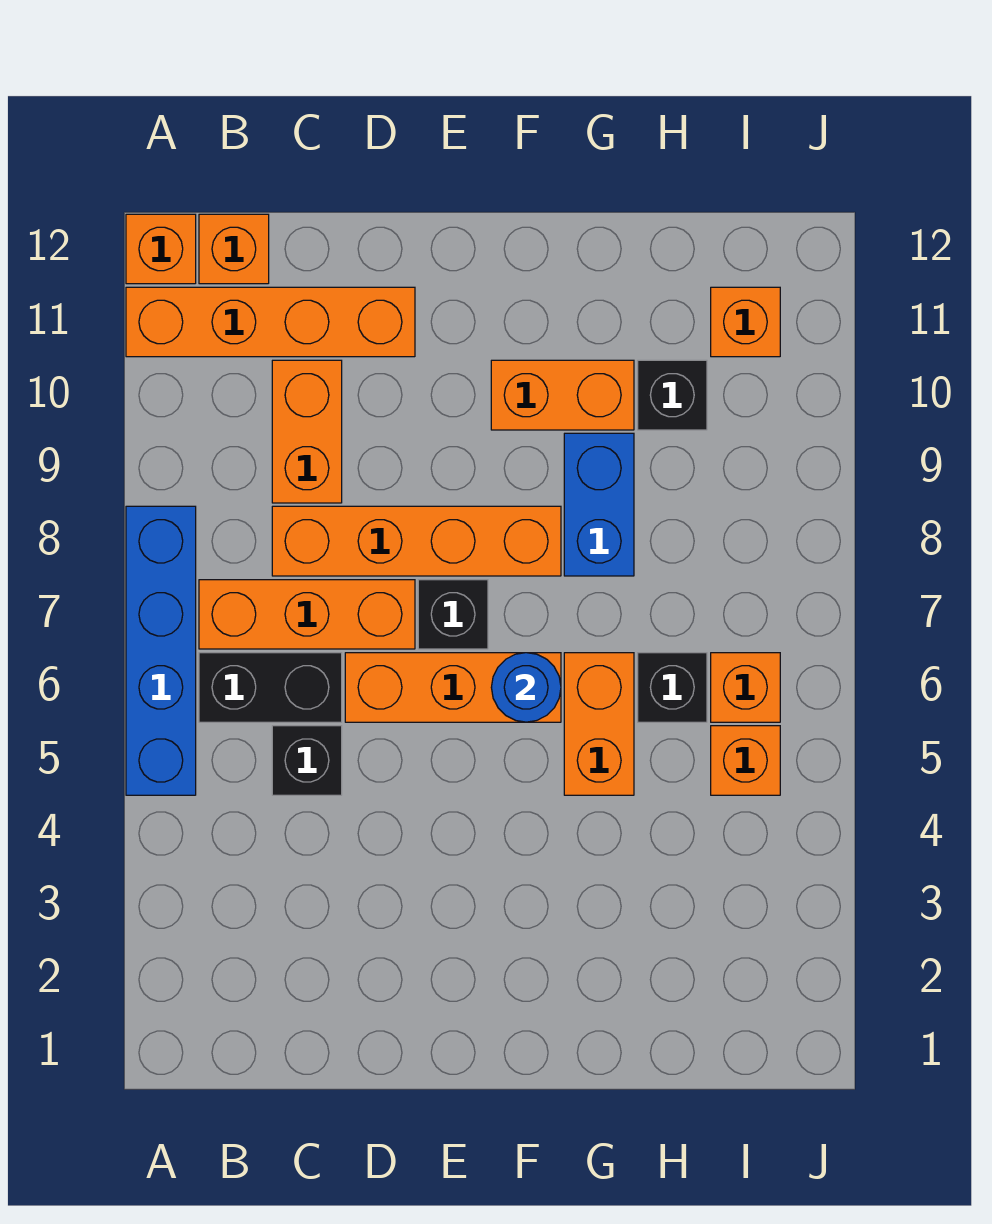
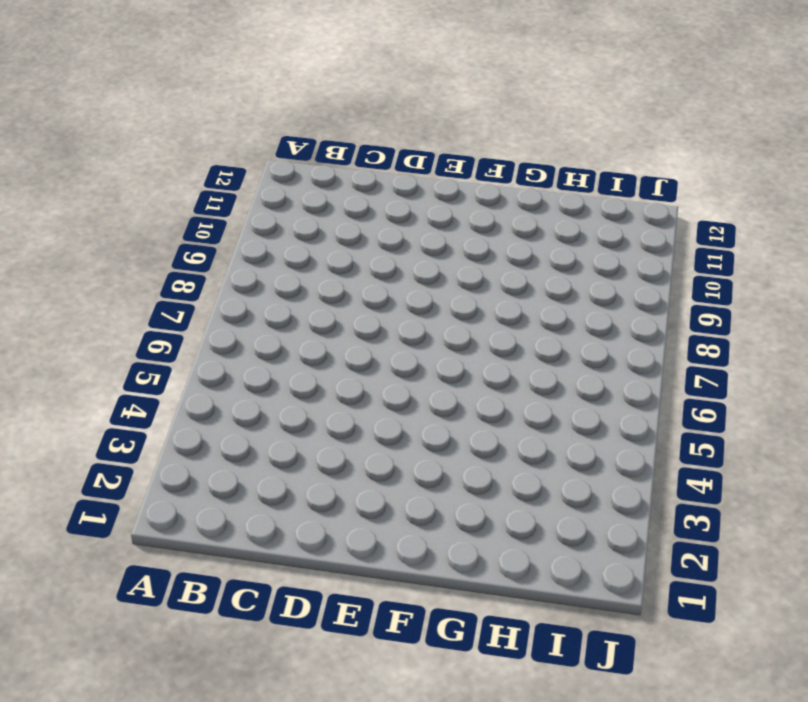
none -> blue 1x4 brick [126,506,196,795]
none -> orange 1x4 brick [126,287,415,357]
none -> orange 1x1 brick [126,214,196,284]

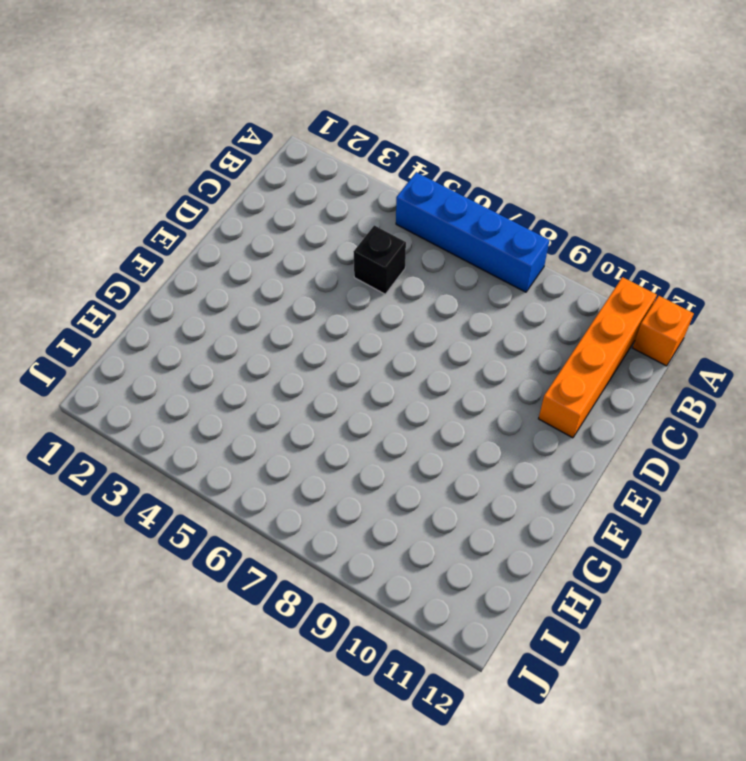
none -> black 1x2 brick [199,653,342,722]
none -> orange 1x3 brick [199,580,415,649]
none -> orange 1x1 brick [199,214,269,284]

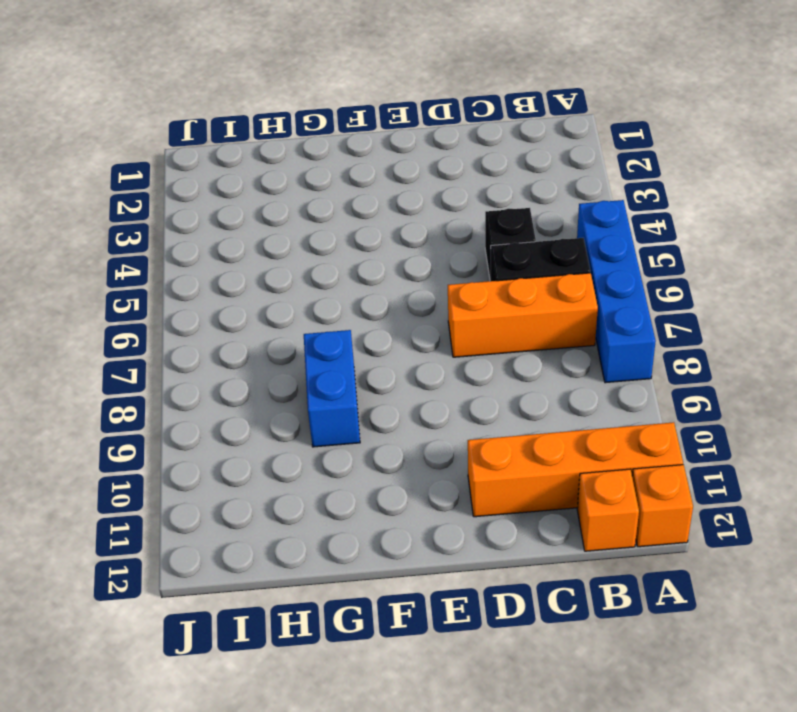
none -> orange 1x4 brick [272,506,561,576]
none -> orange 1x2 brick [272,360,342,503]
none -> orange 1x3 brick [345,653,561,722]

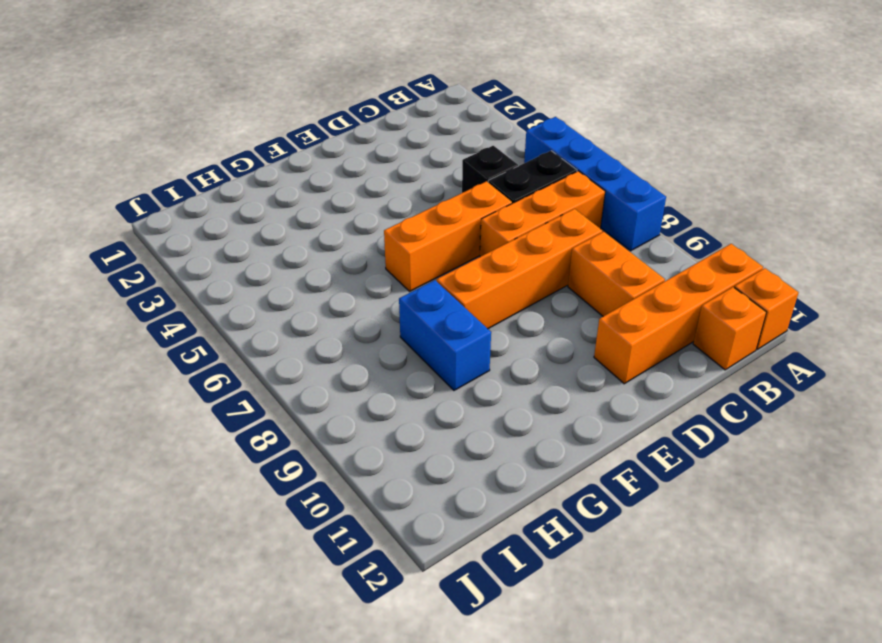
none -> black 1x1 brick [418,580,488,649]
none -> orange 1x2 brick [491,360,634,430]
none -> orange 1x2 brick [564,653,634,795]

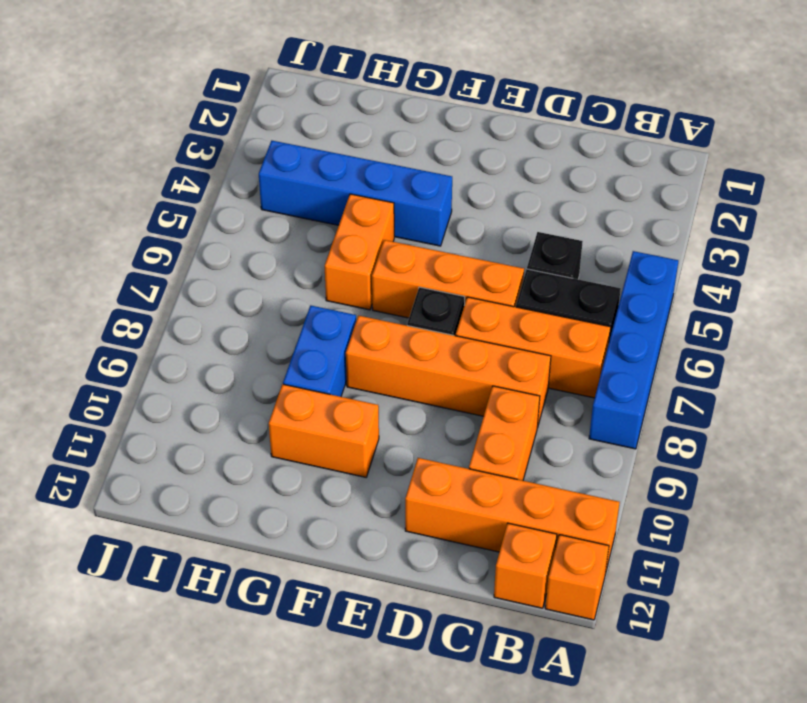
blue 1x4 brick [259,141,452,246] -> none
none -> black 1x1 brick [638,653,707,722]
none -> black 1x1 brick [638,360,707,430]
none -> orange 1x1 brick [711,726,780,795]

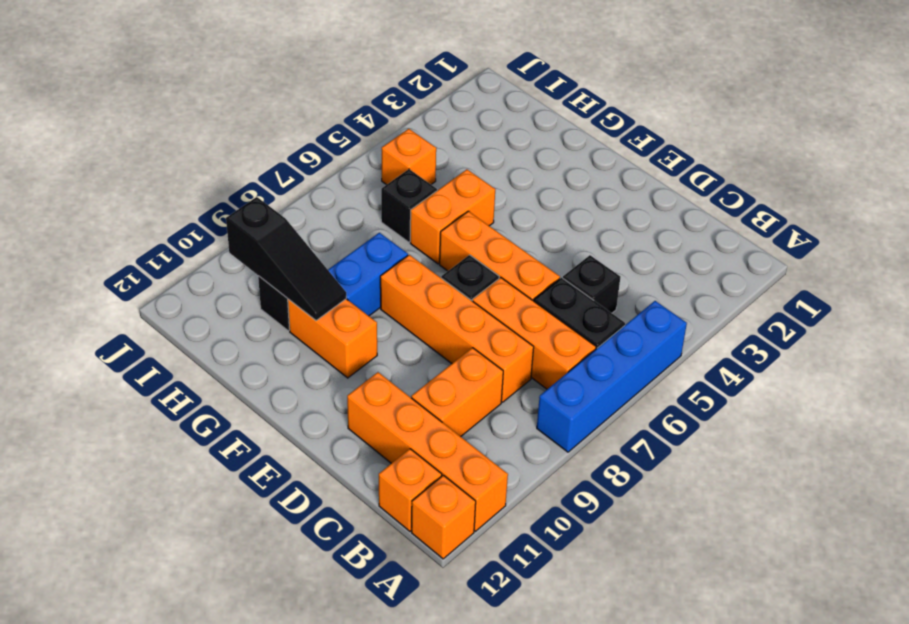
black 1x3 slope [226,197,346,321] -> none
none -> orange 1x1 brick [711,653,780,722]
none -> orange 1x1 brick [711,287,780,357]
none -> blue 1x1 round brick [491,653,561,722]

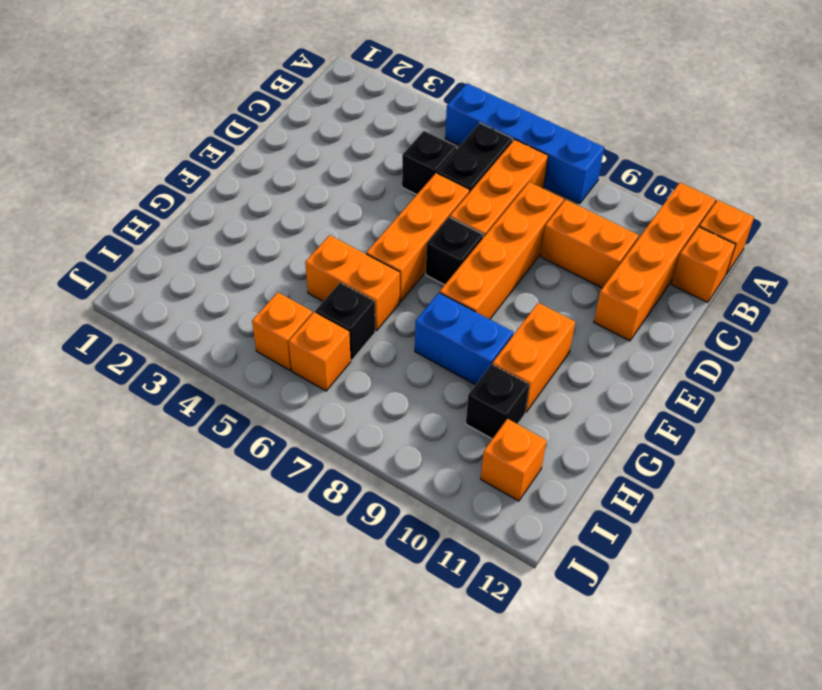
none -> blue 1x1 round brick [491,653,561,722]

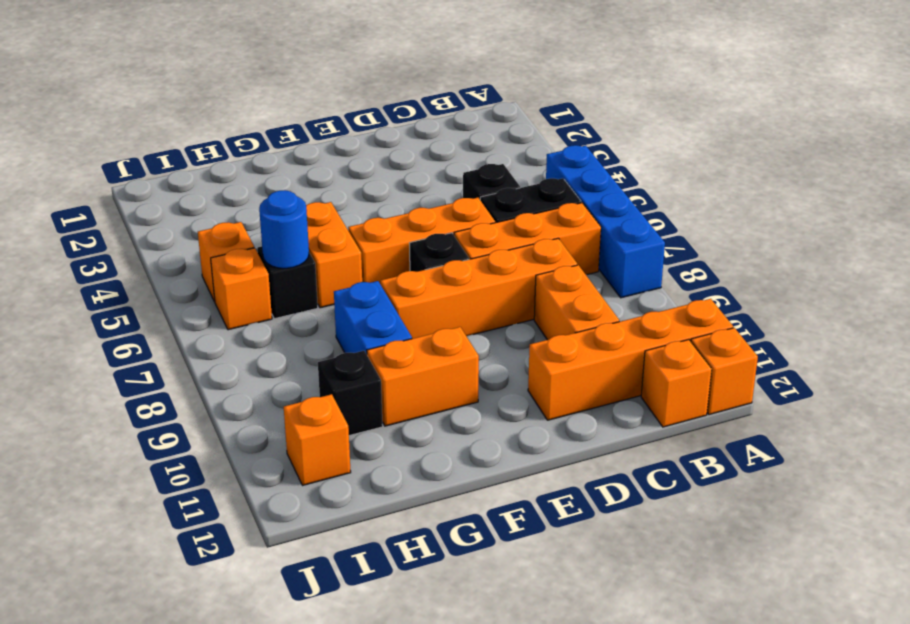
blue 1x1 round brick [259,190,309,268] -> blue 1x1 round brick moved to [491,653,561,722]

